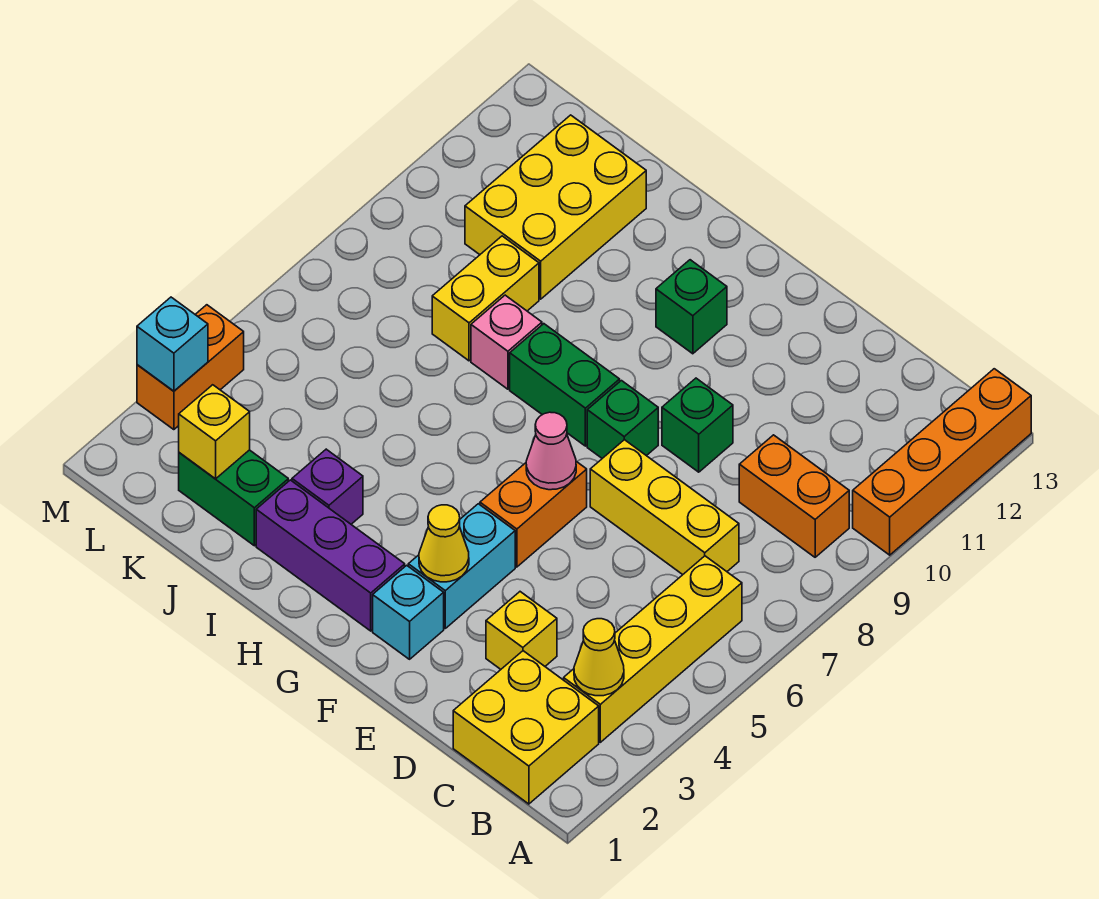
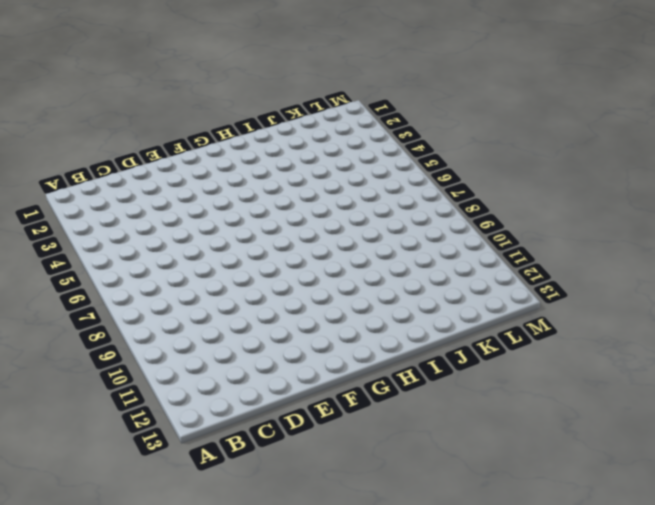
none -> orange 1x4 brick [853,369,1031,555]
none -> yellow 2x2 brick [453,651,599,804]
none -> yellow 1x4 brick [564,556,742,742]

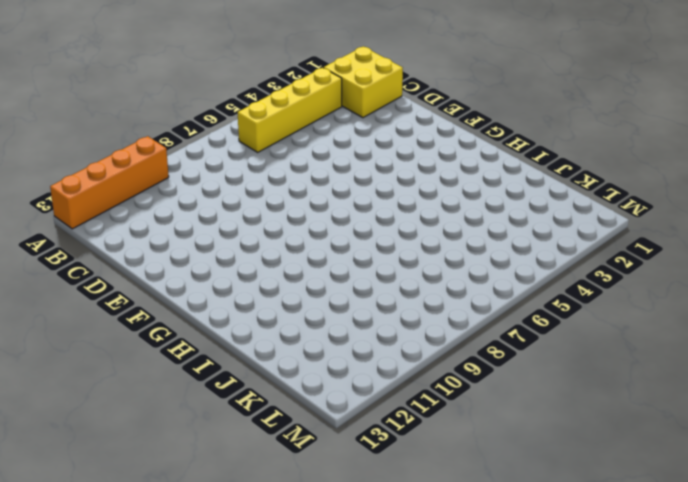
none -> orange 1x2 brick [739,435,849,557]
none -> yellow 1x3 brick [590,440,739,575]
none -> yellow 1x1 brick [486,592,557,669]

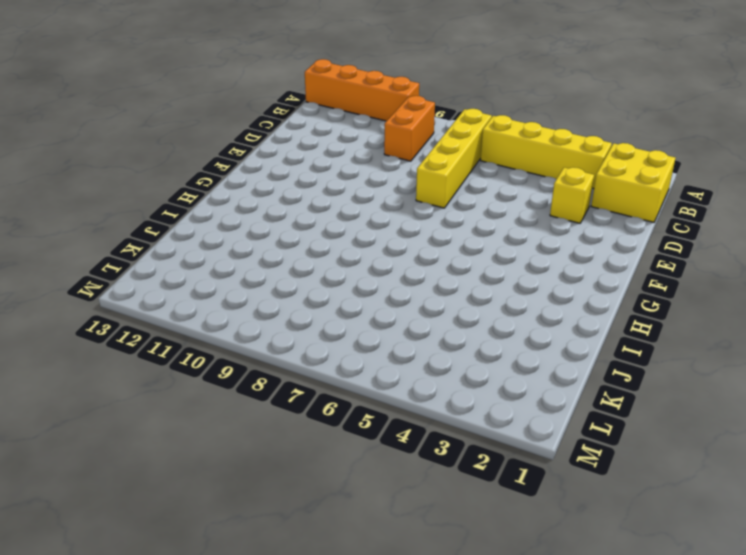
yellow 1x4 brick [416,109,492,208] -> yellow 1x3 brick [590,440,739,575]
none -> green 1x1 brick [662,378,733,472]
none -> cyan 1x1 brick [373,565,444,659]
none -> cyan 1x2 brick [408,504,515,628]

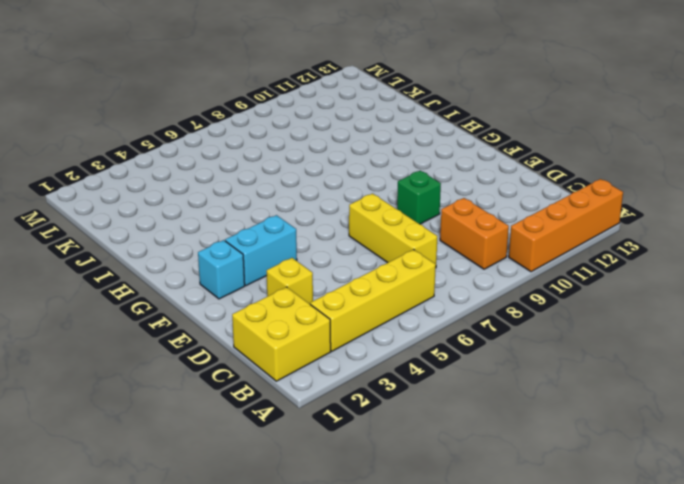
none -> orange 1x2 brick [480,462,587,567]
none -> green 1x1 brick [587,381,658,458]
none -> purple 1x3 brick [256,480,405,631]

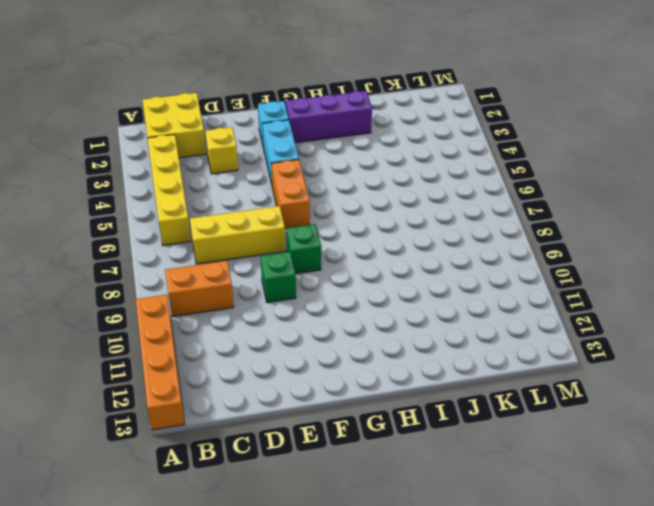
none -> green 1x2 brick [510,324,620,446]
none -> green 1x1 brick [656,260,727,354]
none -> purple 1x1 brick [292,449,363,524]

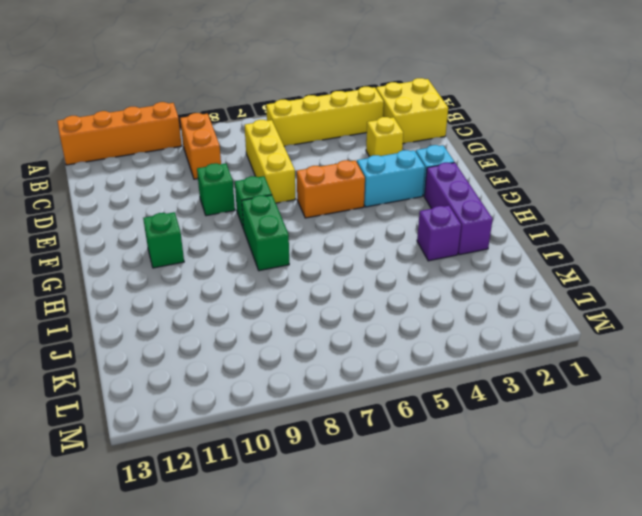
none -> pink 1x1 brick [471,295,542,389]
none -> green 1x2 brick [179,450,288,546]
none -> yellow 1x2 brick [432,236,539,361]

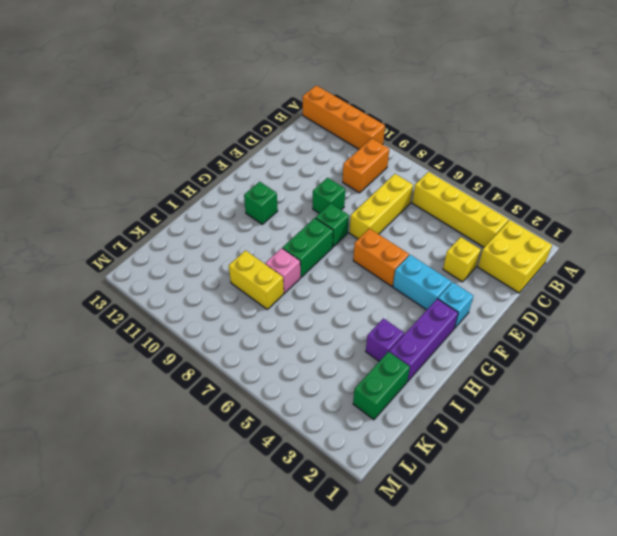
none -> yellow 2x3 brick [465,115,646,299]
none -> orange 1x2 brick [137,305,244,430]
none -> yellow 1x1 cone [574,619,624,696]

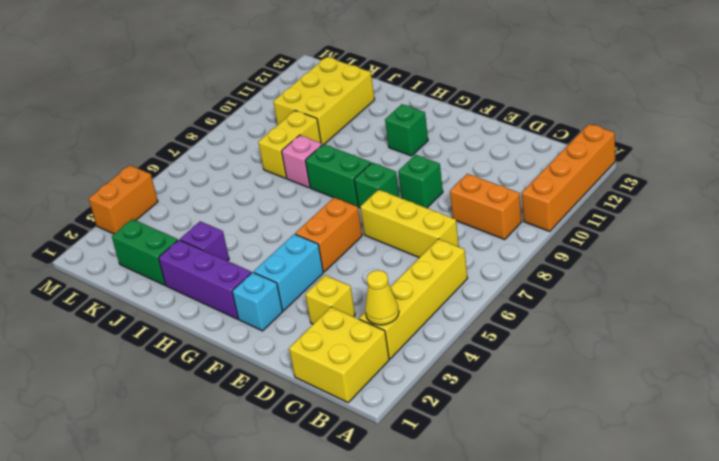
none -> yellow 1x1 cone [419,505,469,582]
none -> pink 1x1 cone [526,412,576,490]
none -> yellow 1x1 brick [179,385,250,479]

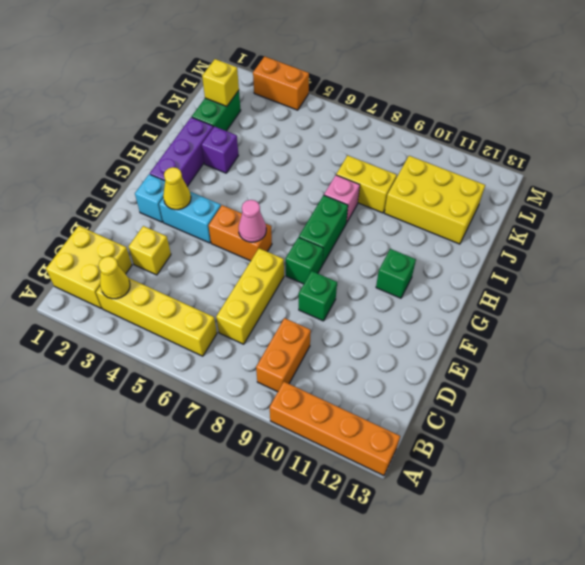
none -> cyan 1x1 brick [137,297,208,391]

